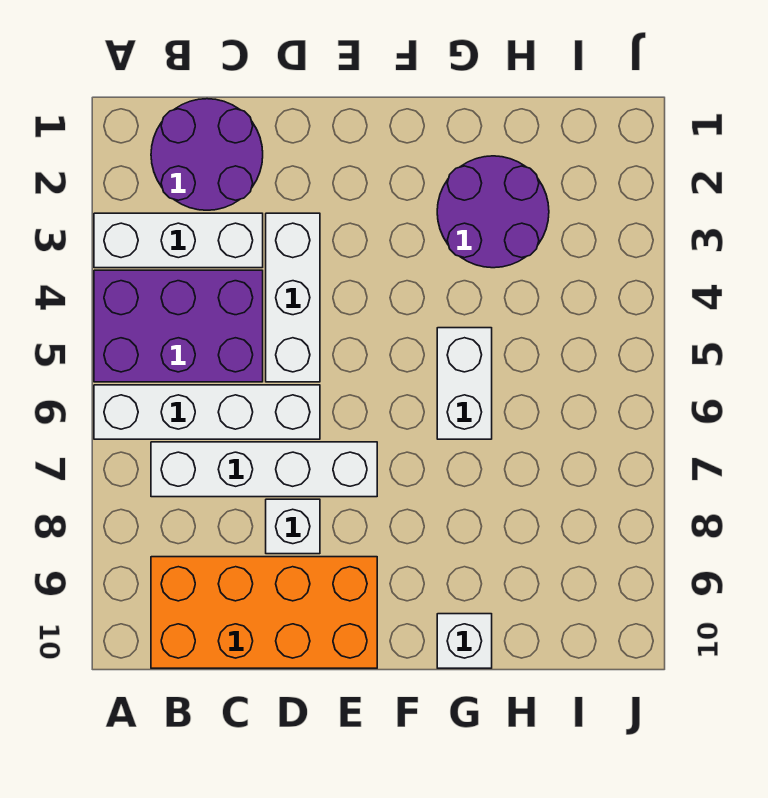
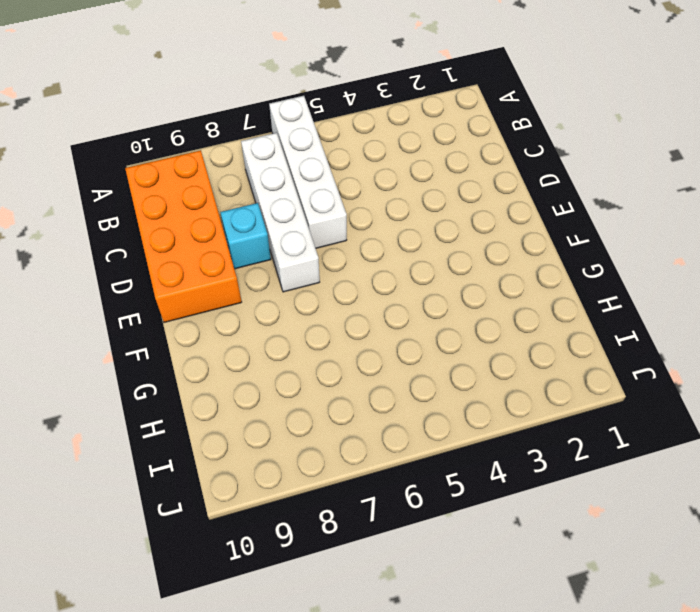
cyan 1x1 brick [220,203,271,269] -> white 1x1 brick [266,499,320,554]
none -> white 1x3 brick [94,213,263,268]
none -> purple 2x3 brick [94,270,263,382]

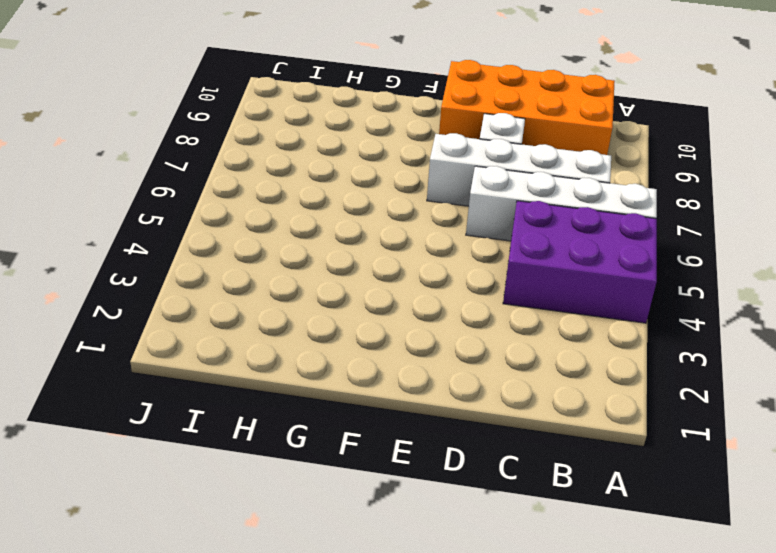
none -> white 1x3 brick [94,213,263,268]
none -> purple 2x2 round brick [151,99,263,210]

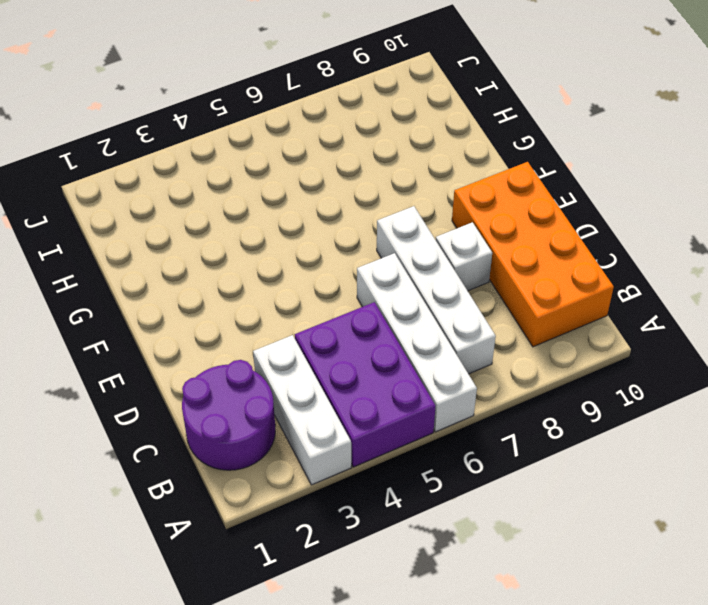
none -> white 1x3 brick [266,213,320,382]
none -> purple 2x2 round brick [437,156,549,268]

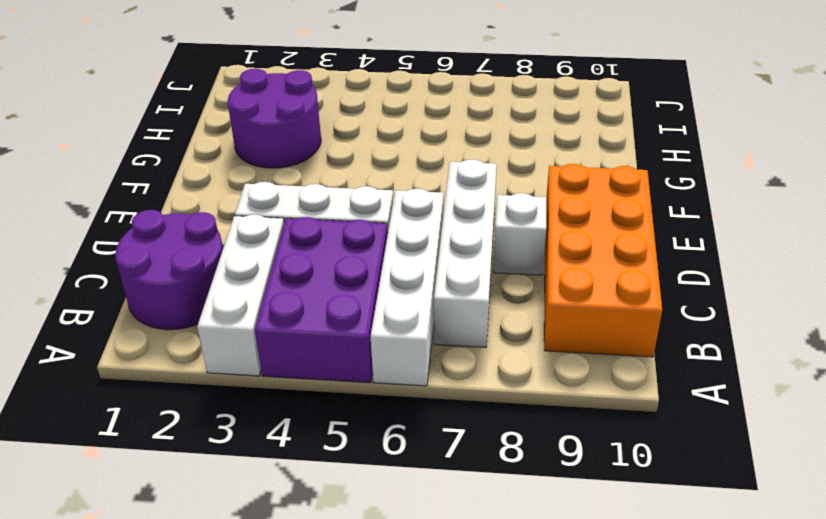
none -> white 1x2 brick [437,328,492,439]
none -> white 1x1 brick [437,614,492,668]

